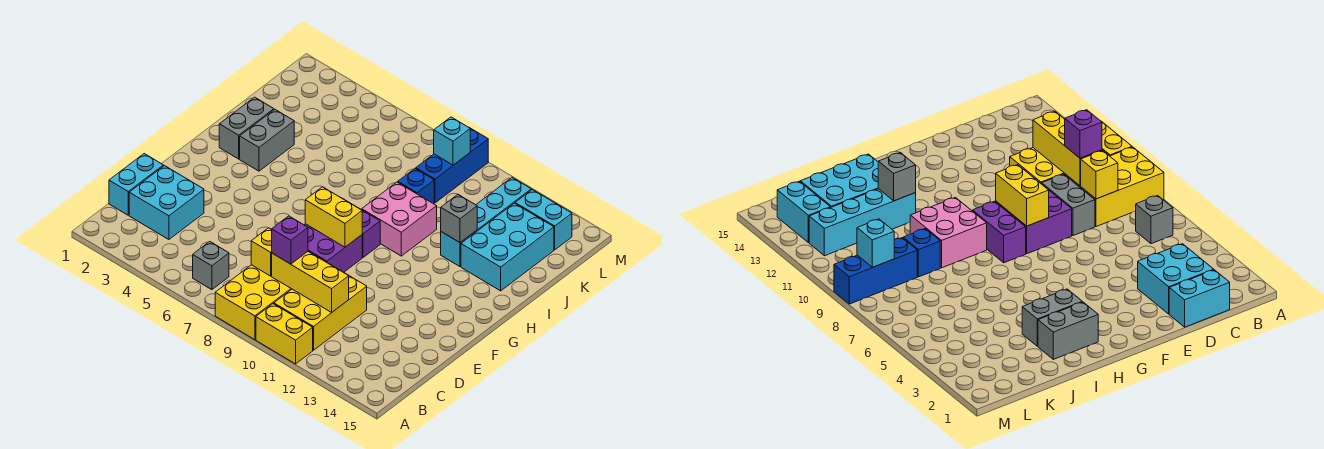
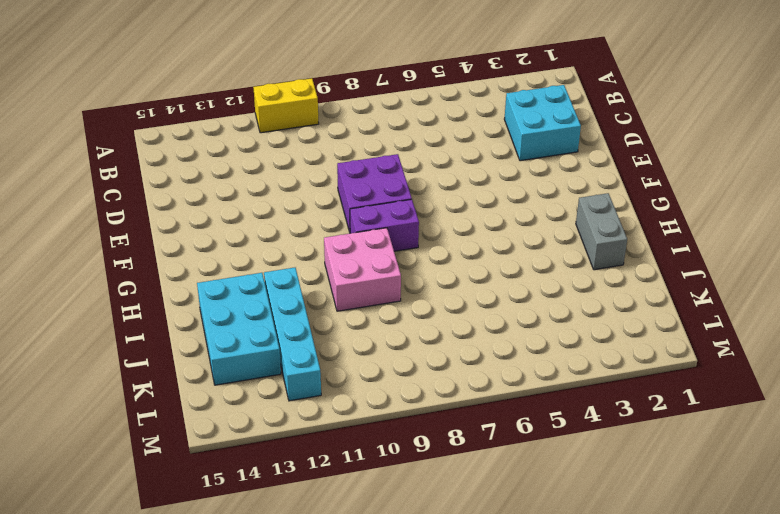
none -> yellow 2x3 brick [215,265,292,340]
none -> grey 1x1 brick [193,242,229,290]
none -> yellow 2x3 brick [274,263,367,350]

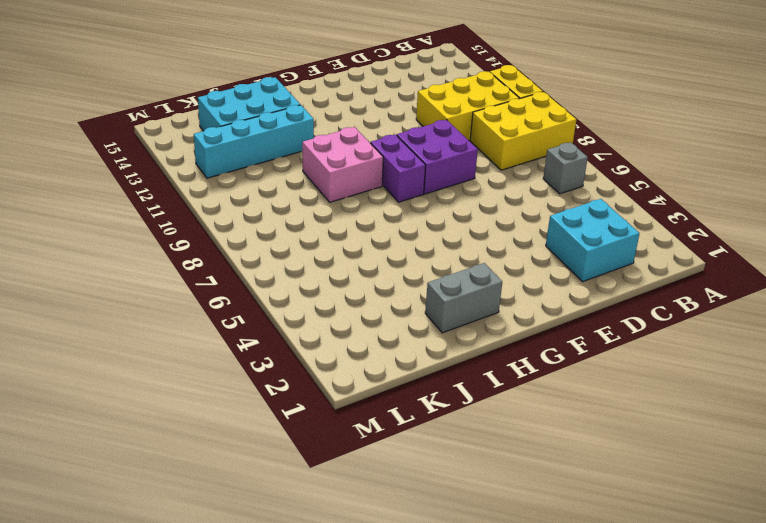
none -> cyan 1x2 brick [109,154,163,215]
none -> grey 1x2 brick [1042,174,1095,236]
none -> grey 1x2 brick [240,110,294,171]

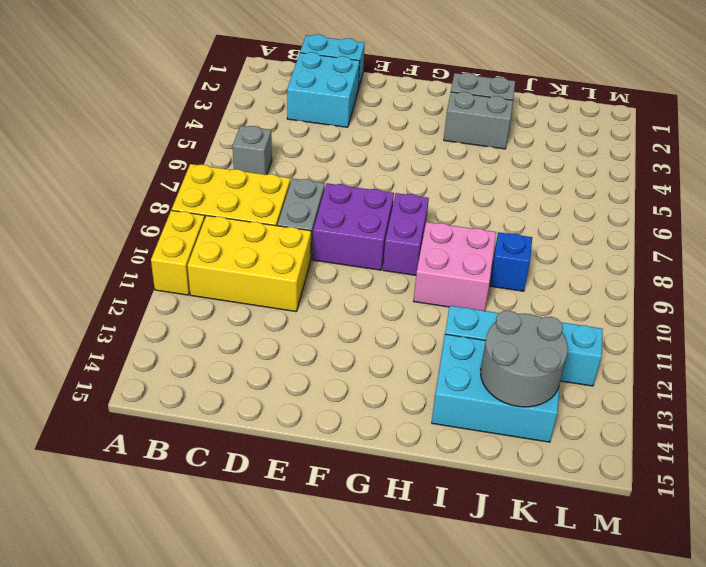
grey 2x2 round brick [481,311,568,407] -> none
none -> blue 1x3 brick [416,128,488,203]
none -> cyan 1x2 brick [515,190,572,250]
none -> yellow 1x1 brick [251,228,272,276]

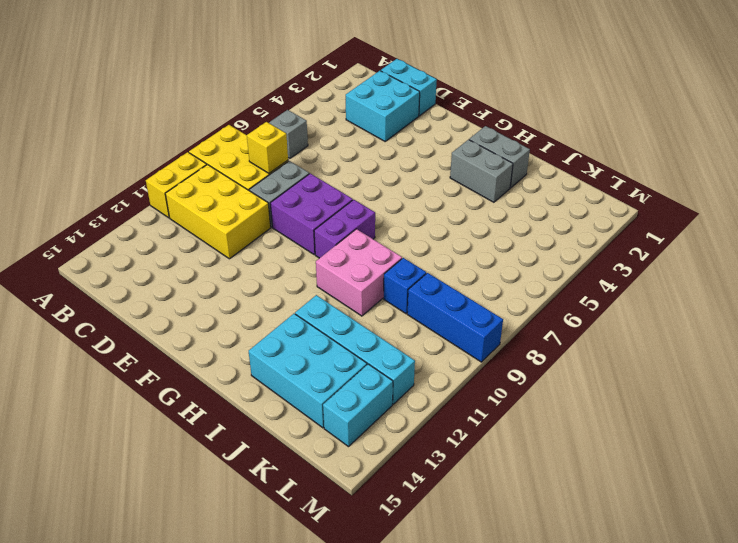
none -> yellow 1x3 brick [272,252,349,312]
none -> yellow 1x2 brick [305,187,362,247]
none -> grey 1x1 brick [441,195,477,242]

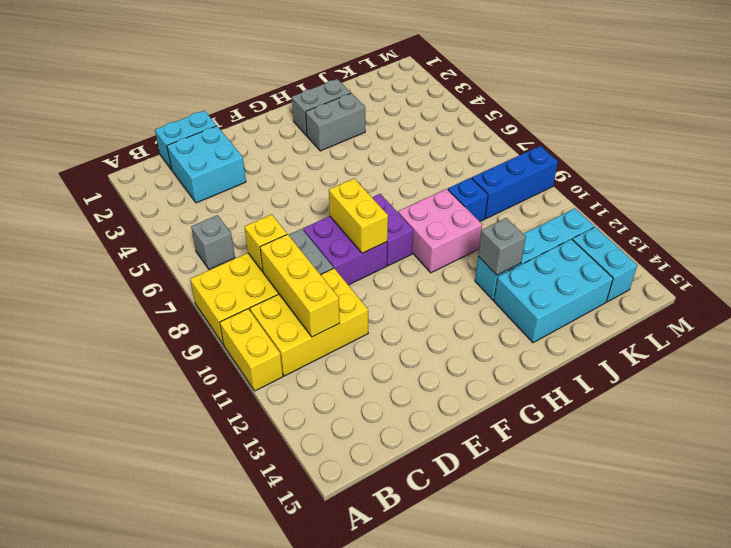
none -> cyan 1x1 brick [434,117,470,165]
none -> purple 1x1 brick [272,216,308,264]

